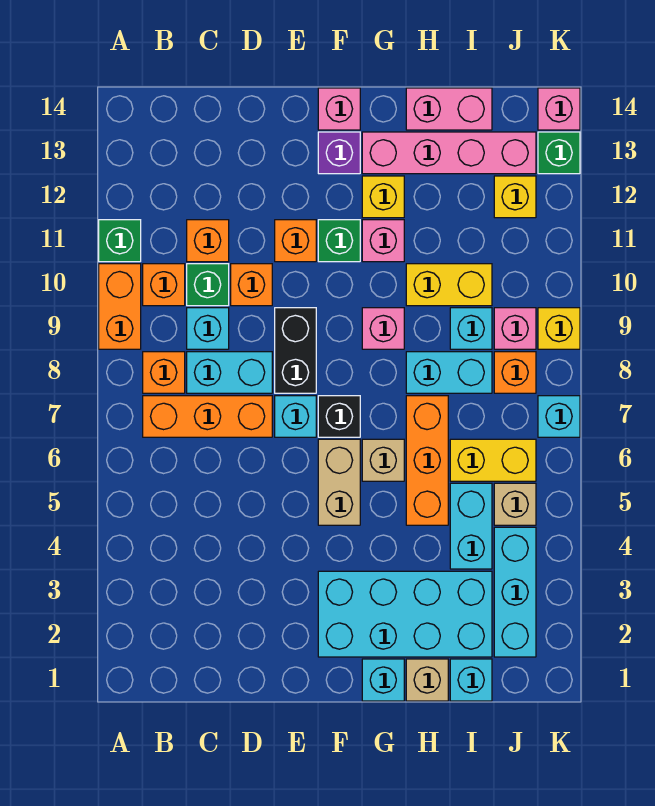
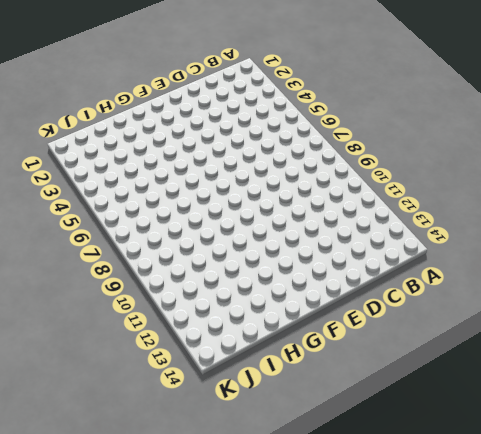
none -> orange 1x2 brick [99,264,141,349]
none -> green 1x1 brick [99,220,141,262]
none -> orange 1x3 brick [143,396,272,437]
none -> orange 1x1 brick [143,352,185,393]

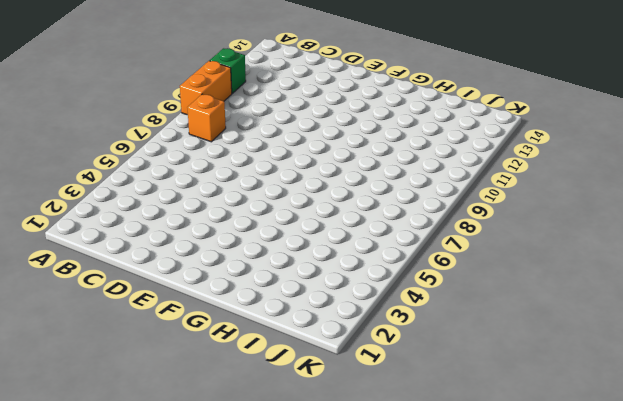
none -> orange 1x3 brick [143,396,272,437]
none -> orange 1x1 brick [143,264,185,306]
none -> cyan 1x2 brick [187,352,272,393]
none -> cyan 1x1 brick [187,308,229,349]

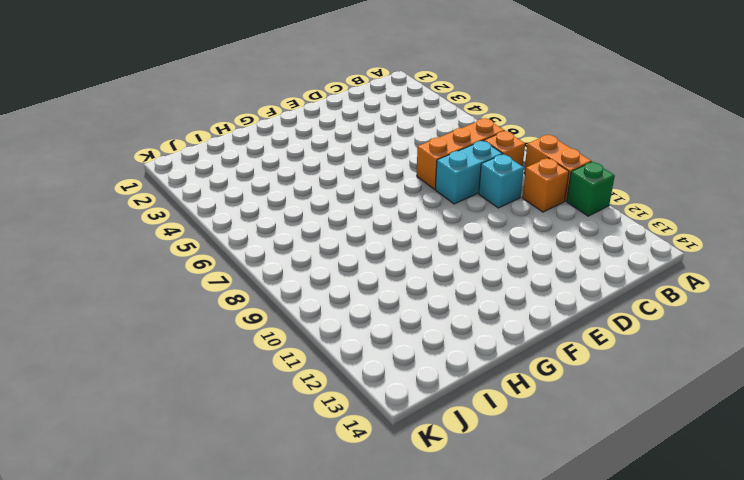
none -> green 1x1 brick [187,264,229,306]
none -> orange 1x1 brick [187,220,229,262]
none -> orange 1x1 brick [231,264,272,306]
none -> cyan 1x1 brick [275,396,316,437]

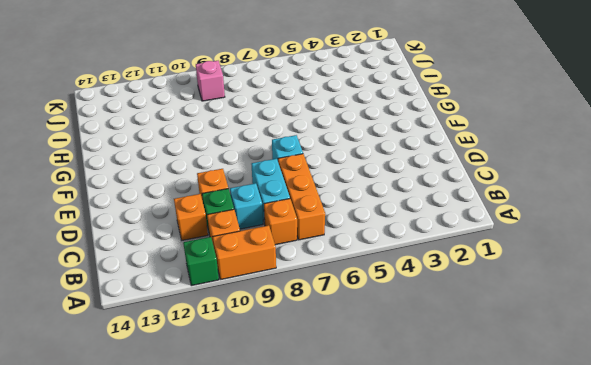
none -> black 1x2 brick [275,308,316,393]
none -> orange 1x1 brick [275,220,316,262]
none -> cyan 2x4 brick [318,571,492,657]
none -> tan 1x2 brick [318,439,360,525]

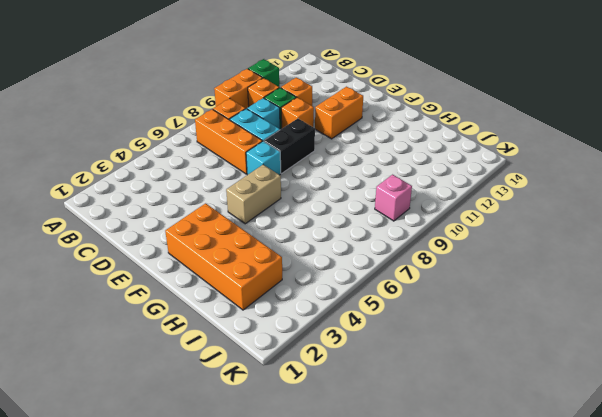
orange 1x2 brick [315,87,363,139] -> orange 1x1 brick [275,220,316,262]
orange 2x4 brick [165,203,282,310] -> cyan 2x4 brick [318,571,492,657]
none -> black 1x1 brick [318,396,360,437]
none -> green 1x1 brick [318,220,360,262]
none -> purple 1x1 brick [318,132,360,174]
none -> pink 1x1 brick [318,88,360,130]

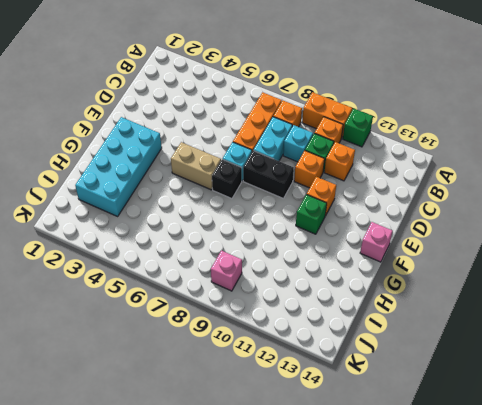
none -> purple 1x1 brick [318,132,360,174]
none -> cyan 1x1 brick [362,659,404,701]
none -> tan 1x1 brick [362,439,404,481]
none -> pink 1x1 brick [362,308,404,349]

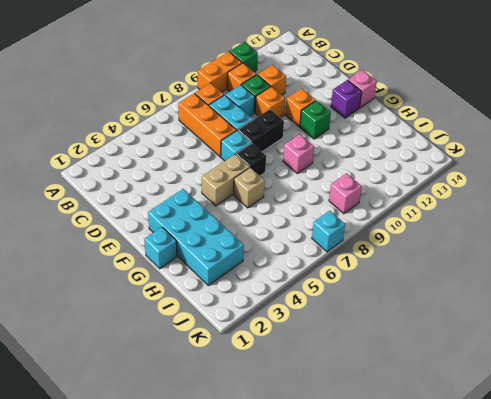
none -> pink 1x1 brick [362,220,404,262]
none -> yellow 1x1 brick [362,176,404,218]
none -> pink 1x4 brick [362,132,536,174]
none -> tan 1x1 brick [406,659,448,701]

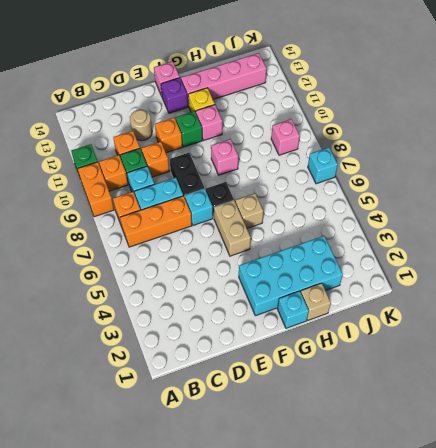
tan 1x1 round brick [130,110,152,141] -> none
none -> orange 1x3 brick [406,396,448,525]
none -> cyan 1x2 brick [406,352,492,393]
none -> yellow 1x2 brick [406,264,492,306]
none -> pink 1x2 brick [406,88,492,130]

